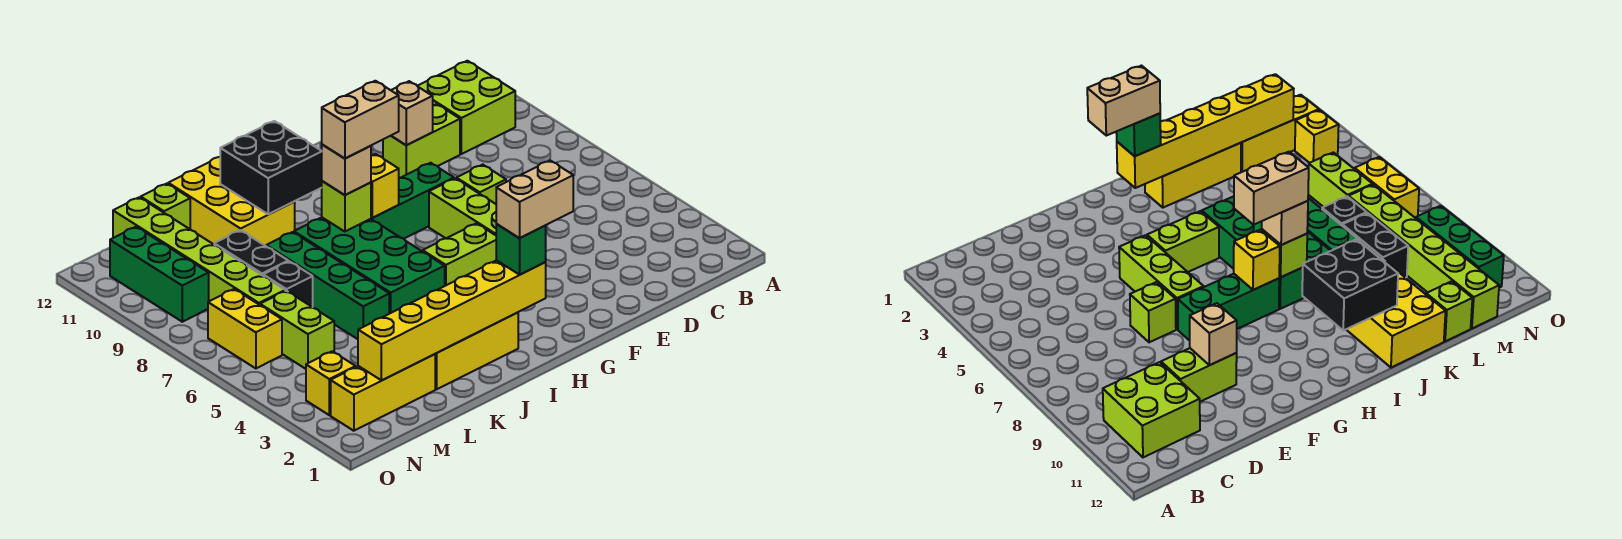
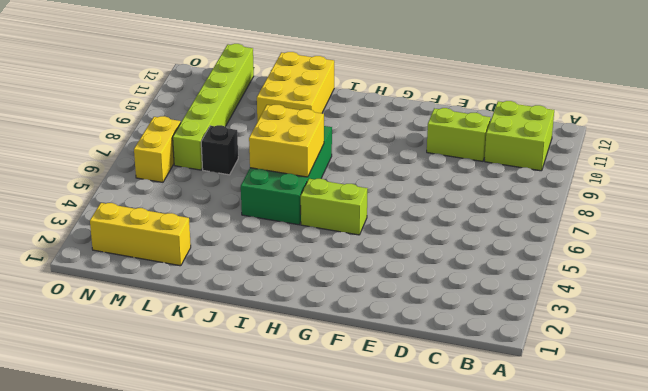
yellow 2x2 brick [249,105,324,177] -> none
none -> lime 1x1 brick [456,165,506,204]
none -> lime 1x3 brick [429,178,496,238]
none -> green 1x3 brick [371,163,454,239]

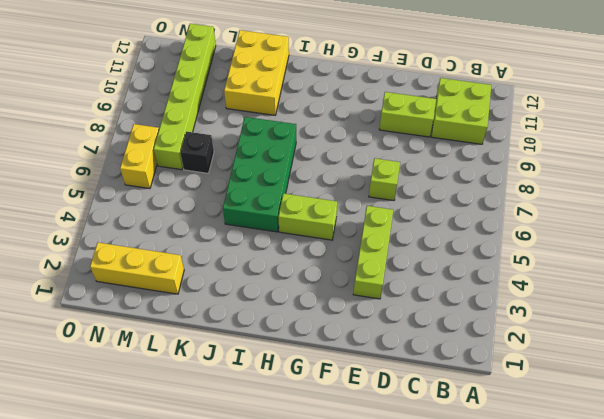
lime 1x3 brick [353,206,393,299] -> lime 1x3 brick moved to [429,178,496,238]
none -> green 1x3 brick [371,163,454,239]
none -> yellow 1x3 brick [435,313,518,389]
none -> green 1x4 brick [266,232,389,339]

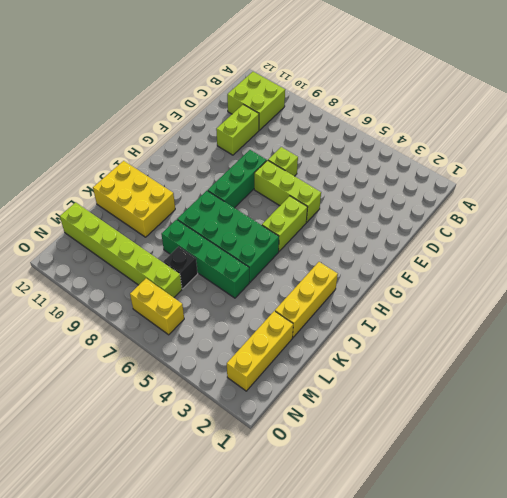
none -> black 1x2 brick [214,230,288,275]
none -> lime 1x1 brick [141,184,190,229]
none -> lime 1x2 brick [260,291,334,369]

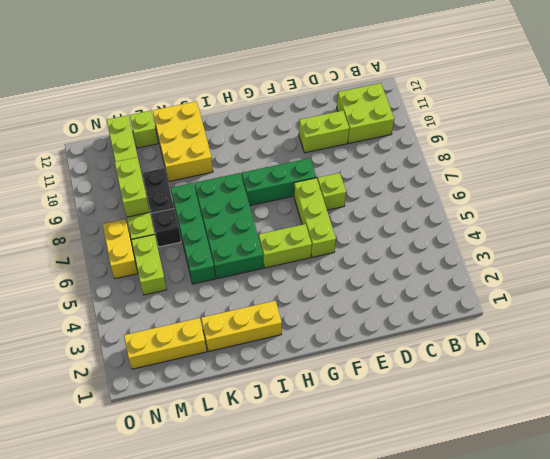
lime 1x2 brick [115,157,150,217] -> none
none -> yellow 1x1 brick [306,351,356,415]
none -> green 1x3 brick [110,227,209,322]
none -> tan 1x1 brick [391,81,433,145]

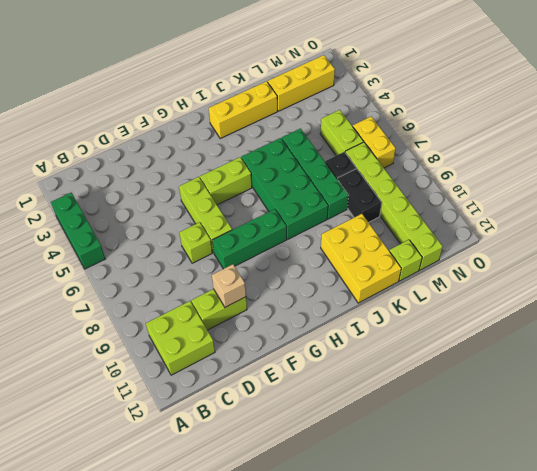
green 1x3 brick [51,193,105,269] -> green 1x3 brick moved to [110,227,209,322]
none -> yellow 1x1 brick [306,351,356,415]
none -> yellow 1x6 brick [358,260,546,380]
none -> yellow 1x1 brick [371,154,399,218]

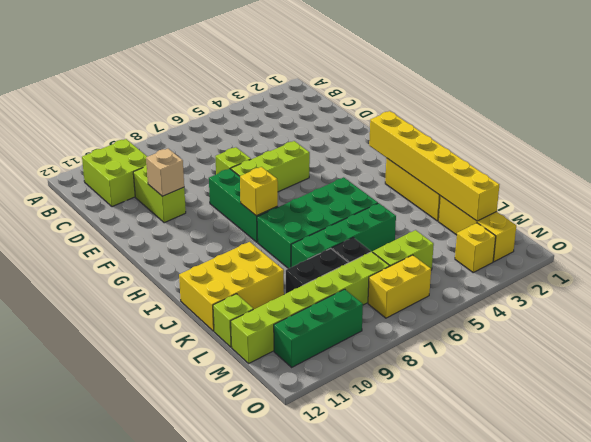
none -> lime 1x2 brick [423,223,496,286]
none -> lime 1x1 brick [322,181,371,232]
none -> black 2x2 brick [220,121,322,214]

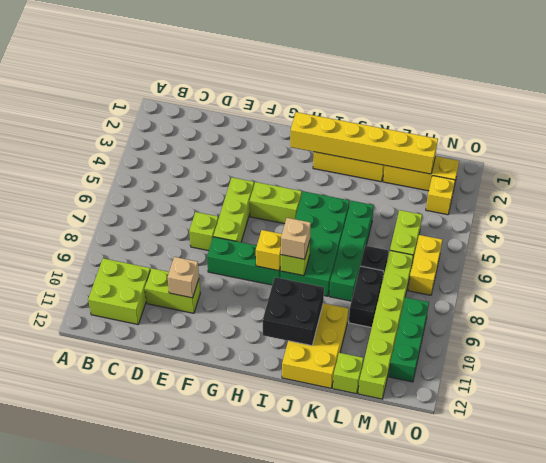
none -> green 1x1 brick [496,224,546,275]
none -> tan 1x2 brick [496,161,573,238]
none -> tan 1x2 brick [321,81,399,159]

